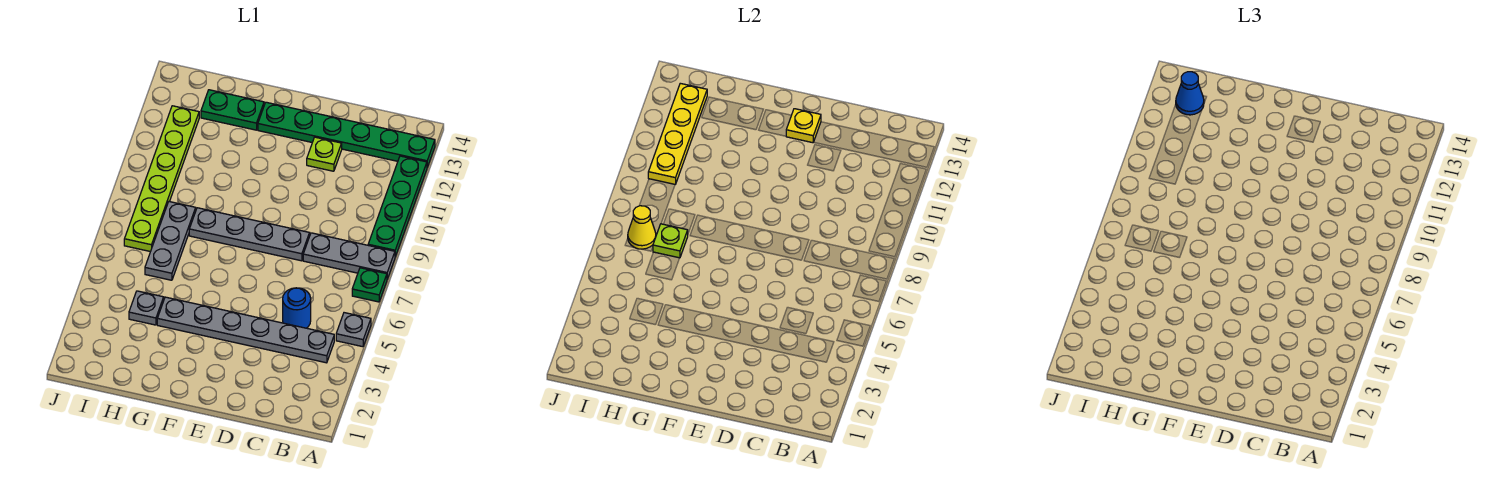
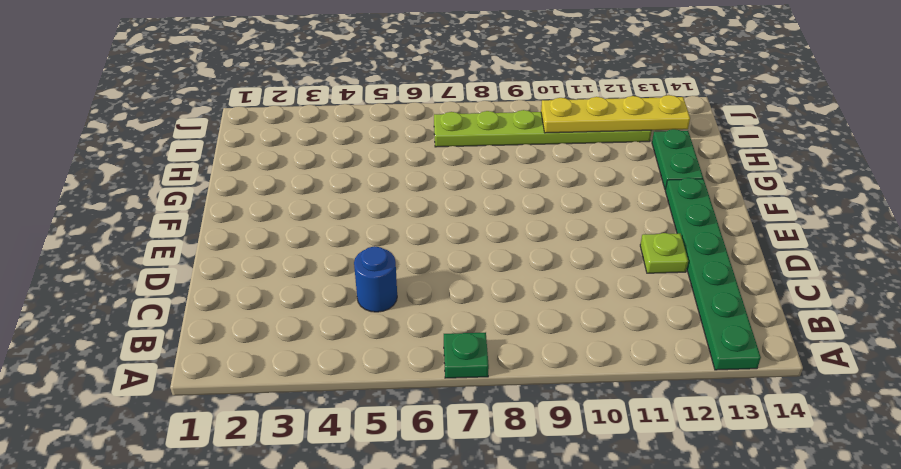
none -> grey 1x1 plate [336,313,371,347]
none -> grey 1x3 plate [303,233,395,279]
none -> green 1x4 plate [368,156,427,257]

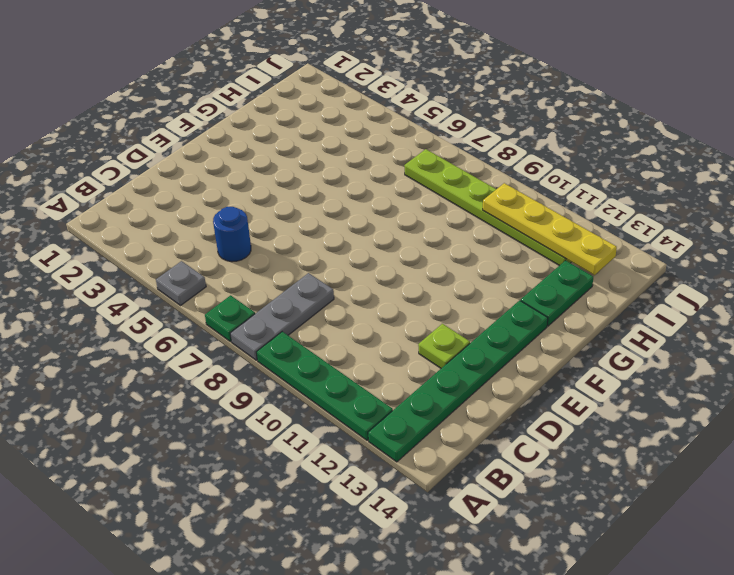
none -> grey 1x6 plate [157,297,334,363]
none -> grey 1x4 plate [189,208,310,261]
none -> grey 1x1 plate [129,291,164,325]

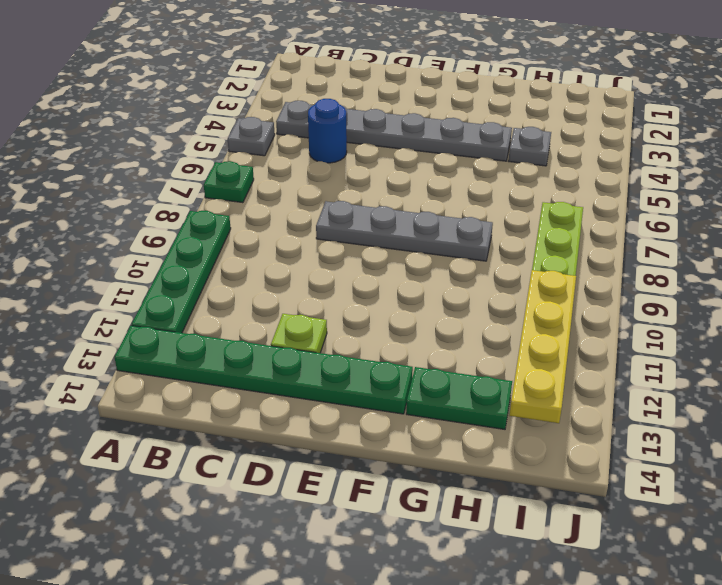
none -> grey 1x3 plate [303,233,395,279]
none -> grey 1x3 plate [145,202,196,280]
none -> yellow 1x1 plate [786,109,821,143]

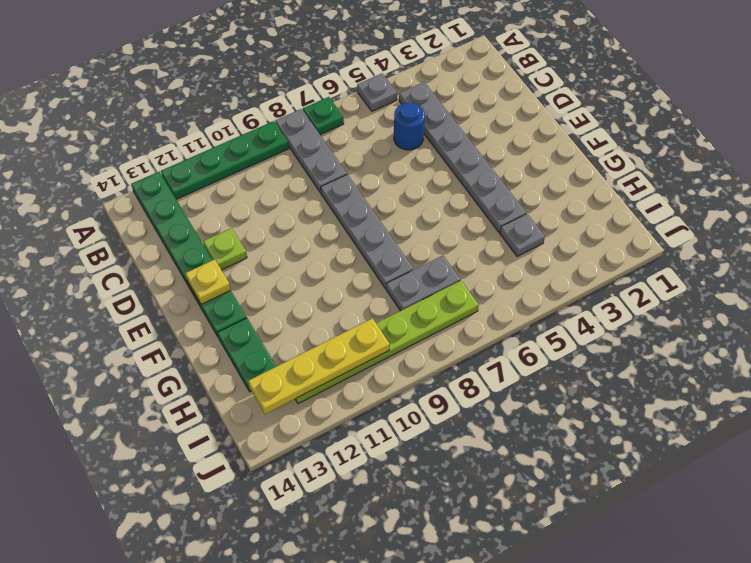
grey 1x2 plate [386,256,460,311] -> grey 1x3 plate [145,202,196,280]
none -> lime 1x1 plate [653,224,688,258]
none -> yellow 1x1 cone [628,206,656,249]
none -> blue 1x1 cone [1176,72,1204,115]

